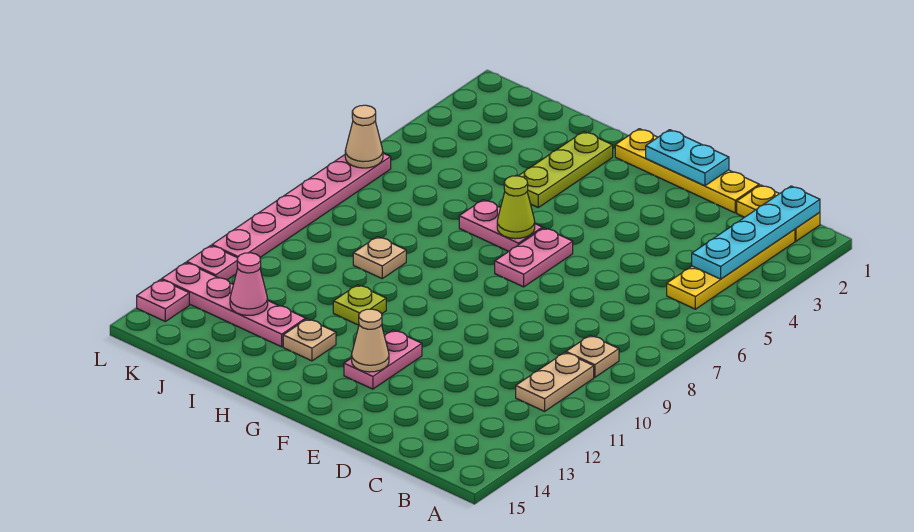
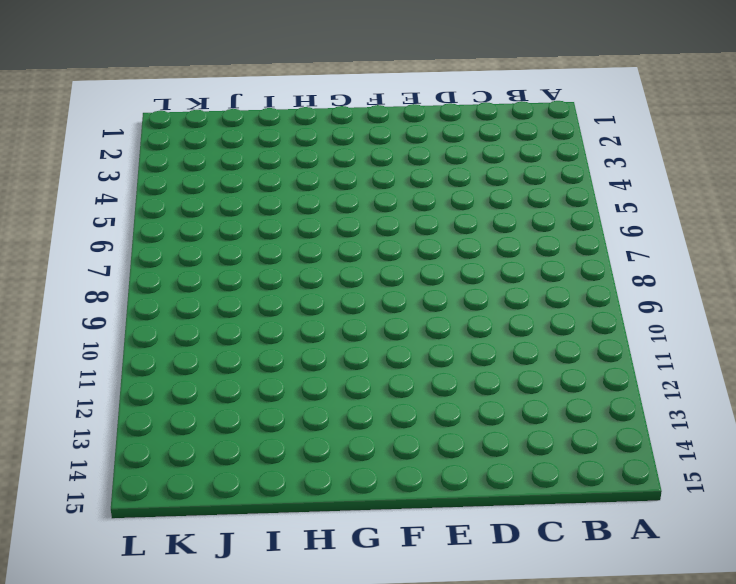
none -> yellow 1x2 plate [737,185,820,241]
none -> yellow 1x4 plate [667,229,795,309]
none -> tan 1x1 plate [566,335,619,377]

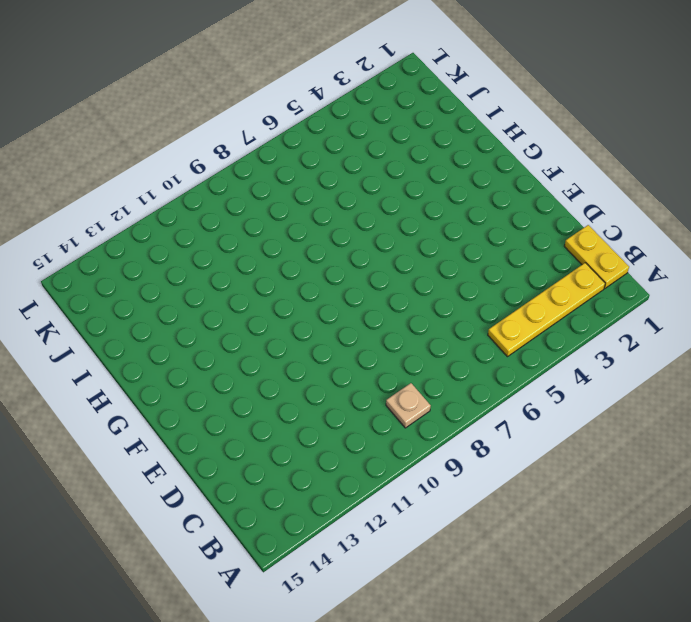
none -> tan 1x2 plate [516,352,594,411]
none -> yellow 1x4 plate [615,129,759,213]
none -> pink 1x2 plate [495,228,573,287]

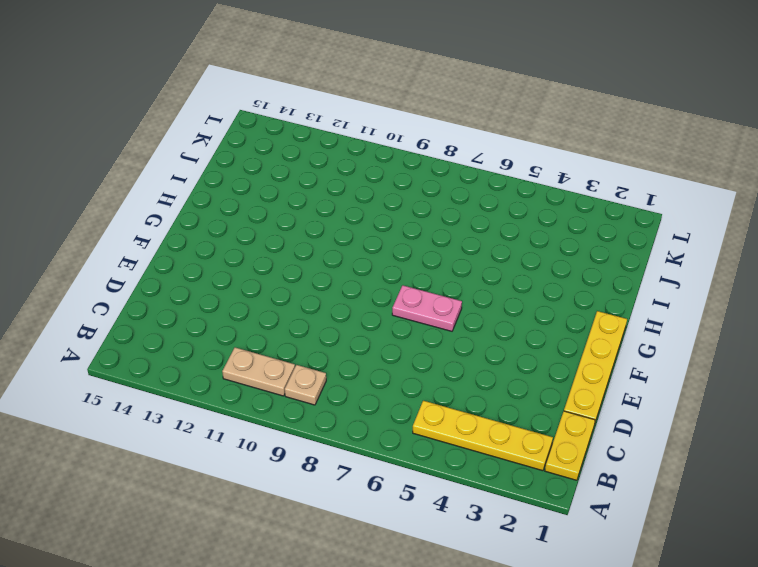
none -> pink 1x2 plate [344,330,422,389]
none -> pink 1x2 plate [459,200,542,251]
none -> lime 1x3 plate [519,132,613,207]

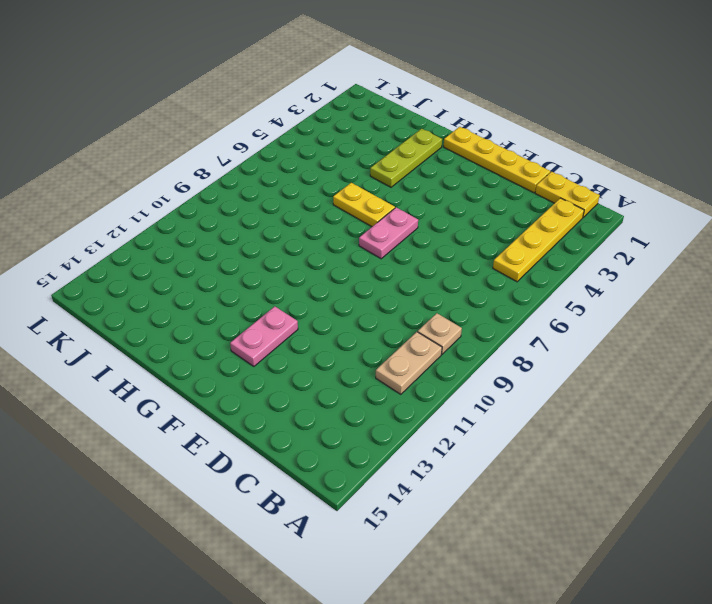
yellow 1x2 plate [333,183,395,227] -> pink 1x2 plate [459,200,542,251]
none -> lime 1x1 plate [333,285,386,325]
none -> tan 1x1 plate [283,319,336,361]
none -> tan 1x1 plate [353,237,406,278]

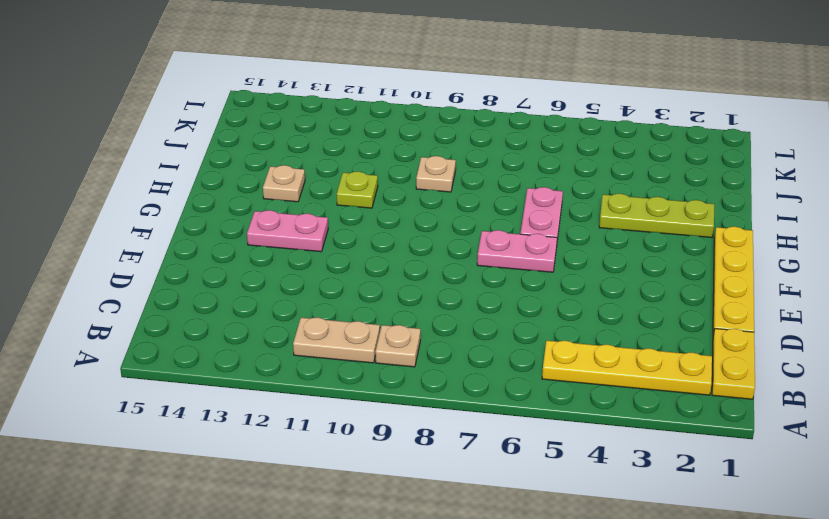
none -> pink 1x4 plate [162,262,306,347]
none -> pink 1x6 plate [212,153,391,258]
none -> pink 1x1 plate [187,246,238,280]

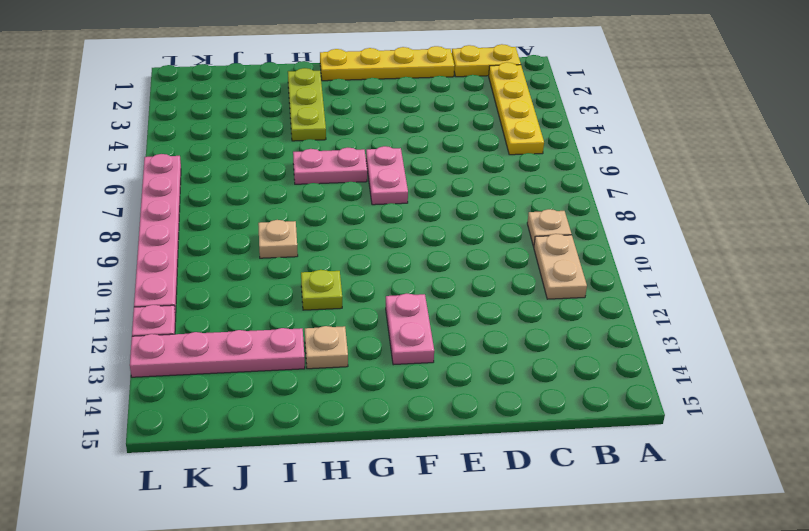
none -> pink 1x1 plate [137,280,189,321]
none -> cyan 1x4 plate [692,186,820,279]
none -> cyan 1x2 plate [646,130,729,186]

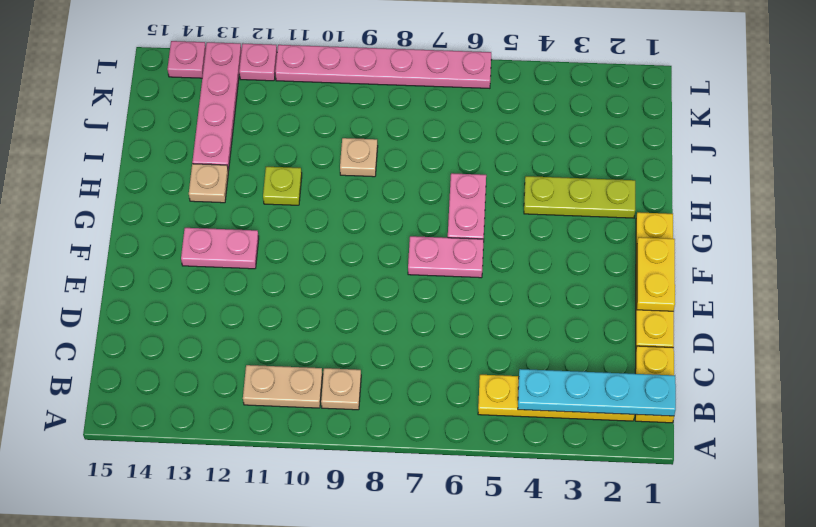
yellow 1x2 plate [637,237,675,311] -> cyan 1x2 plate [646,130,729,186]
none -> tan 1x1 cone [352,309,389,372]
none -> lime 1x1 cone [497,176,535,239]
none -> pink 1x1 cone [230,253,268,315]

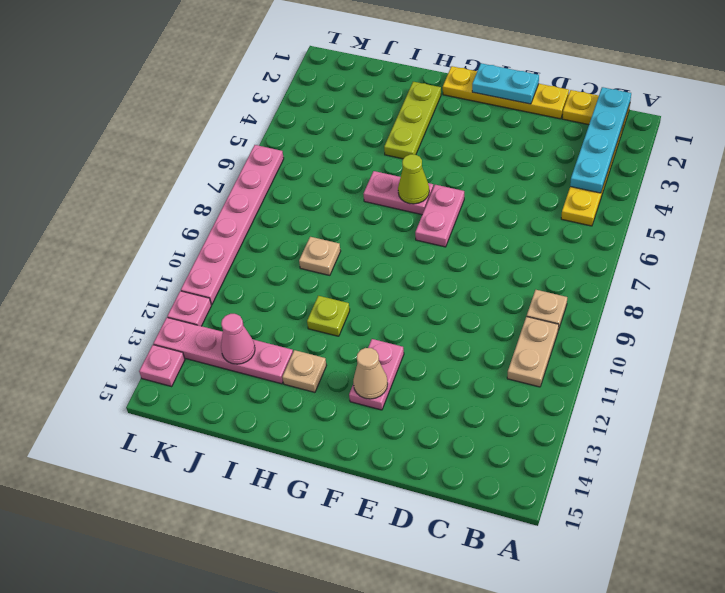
none -> tan 1x1 cone [345,105,383,168]

